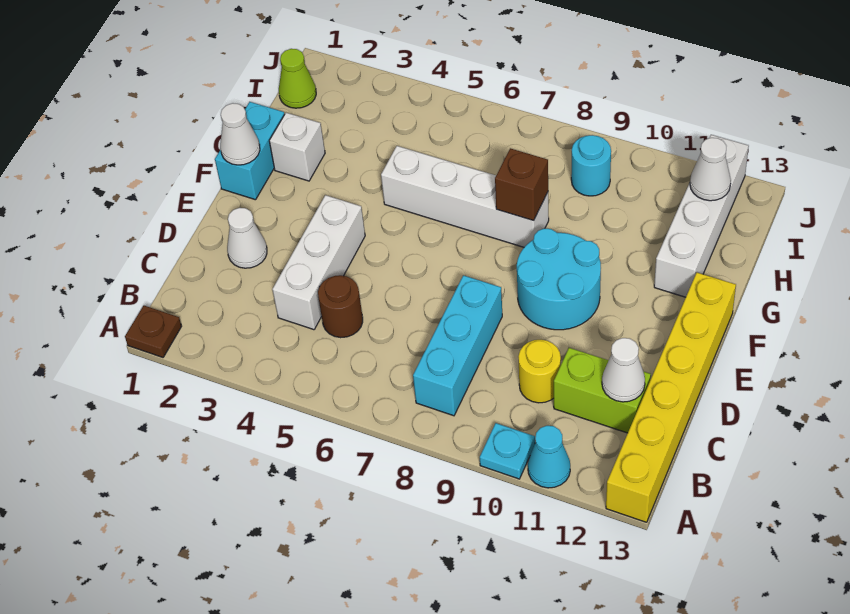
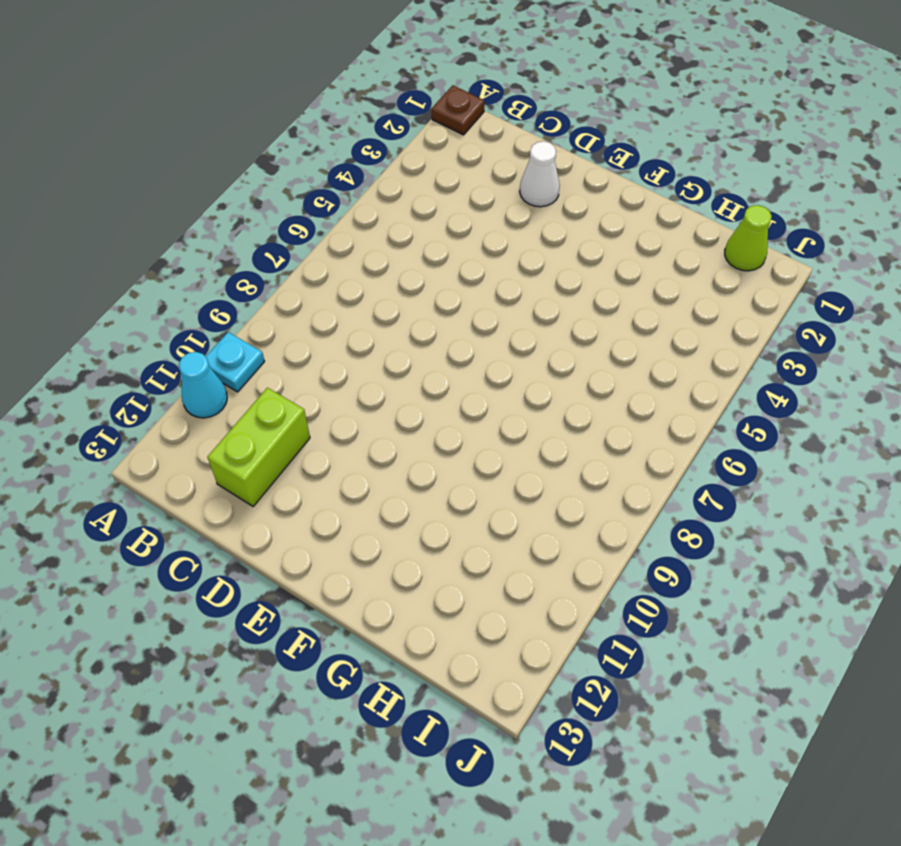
none -> yellow 1x6 brick [606,273,736,522]
none -> cyan 1x3 brick [413,275,502,416]
none -> white 1x3 brick [272,195,365,330]

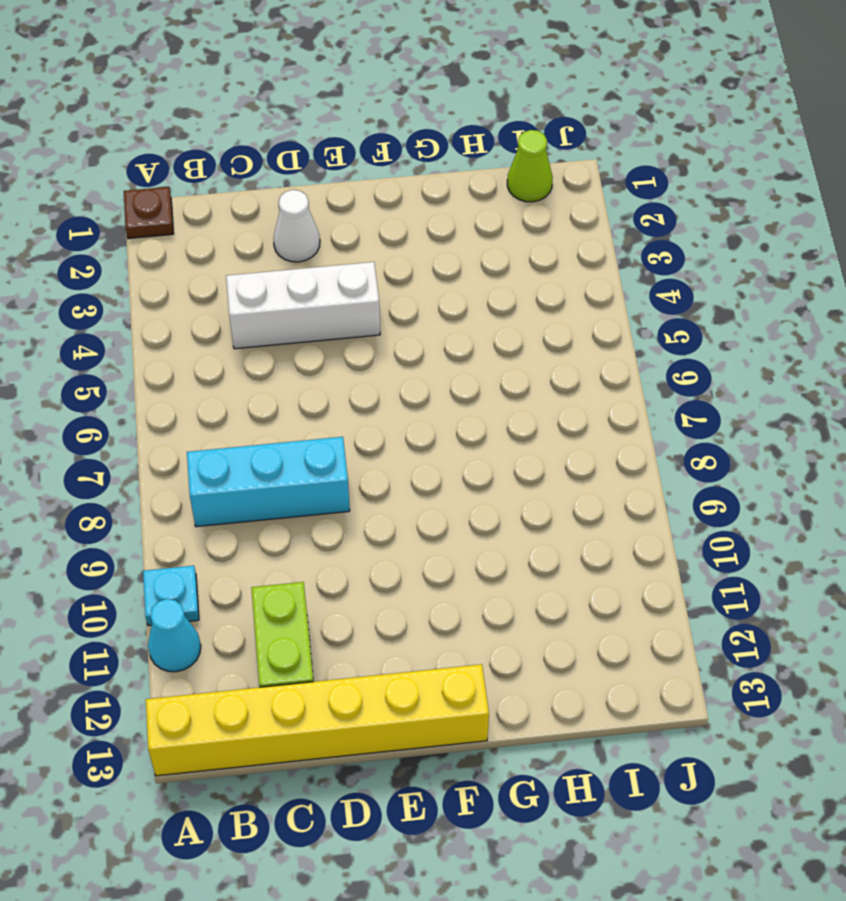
none -> brown 1x1 round brick [318,275,363,338]
none -> yellow 1x1 round brick [518,340,561,403]
none -> cyan 2x2 round brick [517,228,601,330]

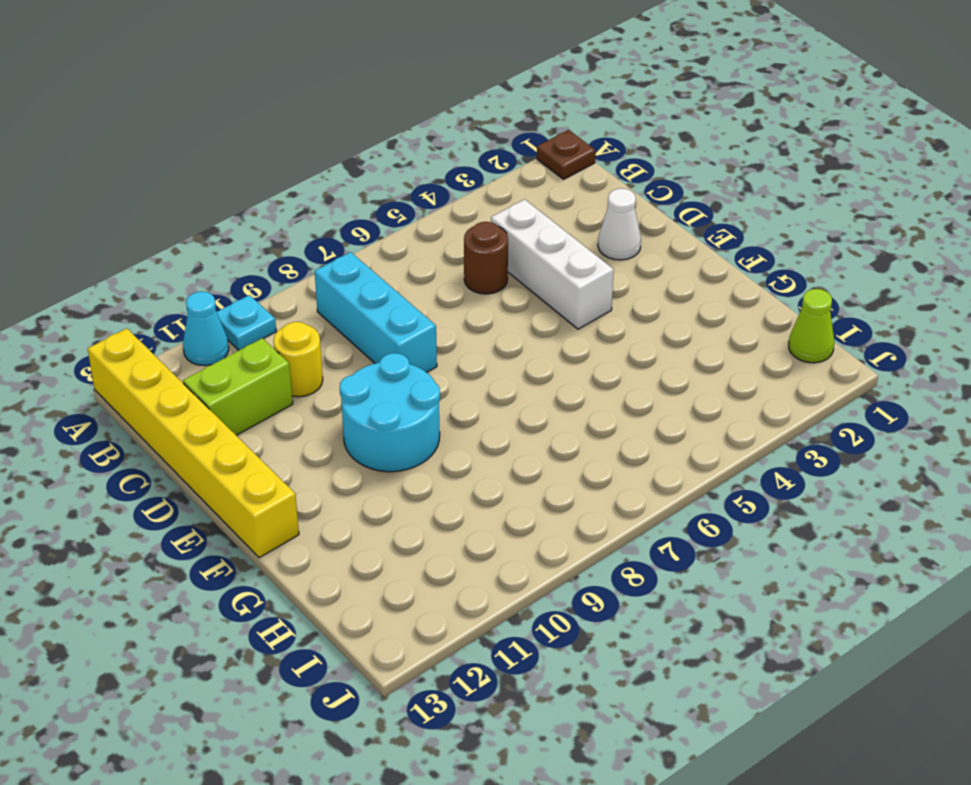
none -> cyan 1x2 brick [215,102,285,200]
none -> white 1x1 brick [269,113,325,181]
none -> white 1x4 brick [381,146,549,247]

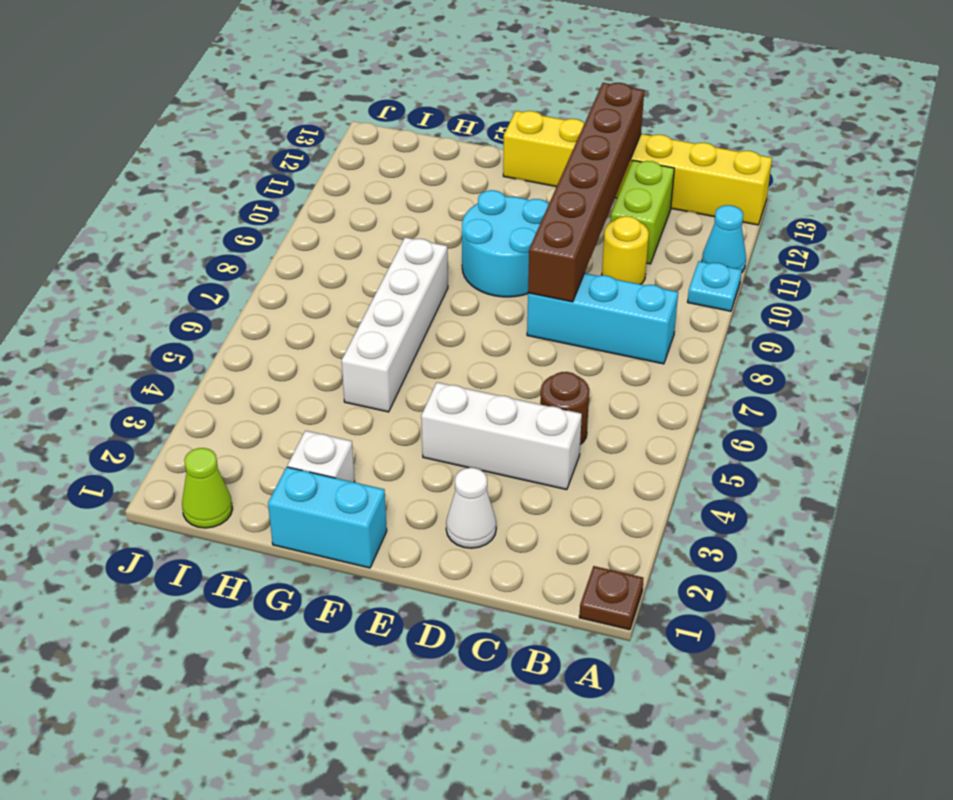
brown 1x6 brick [528,83,644,302] -> none
none -> white 1x4 brick [654,135,749,297]
none -> cyan 1x1 round brick [571,135,611,196]
none -> white 1x1 cone [602,338,645,402]

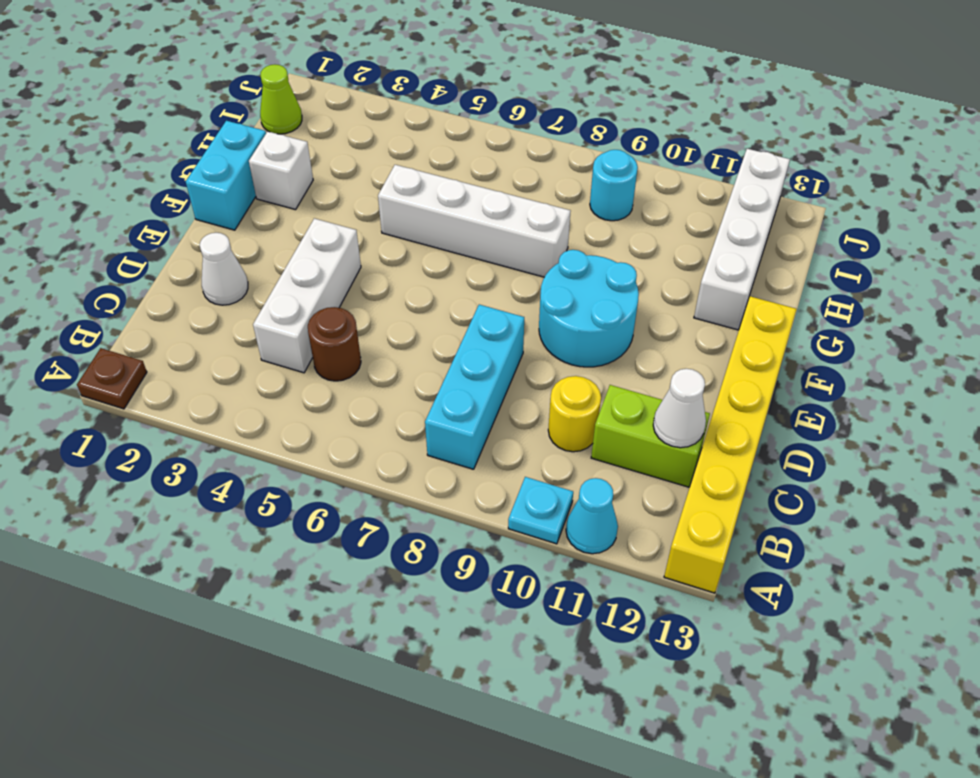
none -> white 1x1 cone [220,103,260,165]
none -> brown 1x1 brick [495,148,548,221]
none -> white 1x1 cone [690,138,731,201]

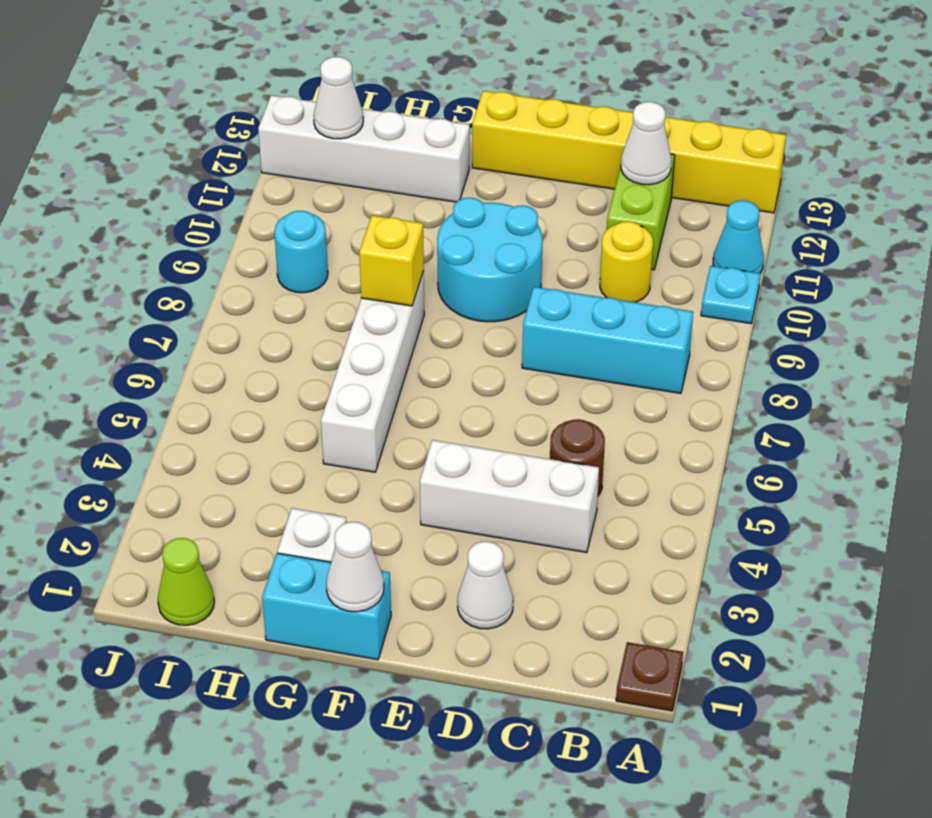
yellow 1x1 brick [359,215,424,306] -> brown 1x1 brick [495,148,548,221]

